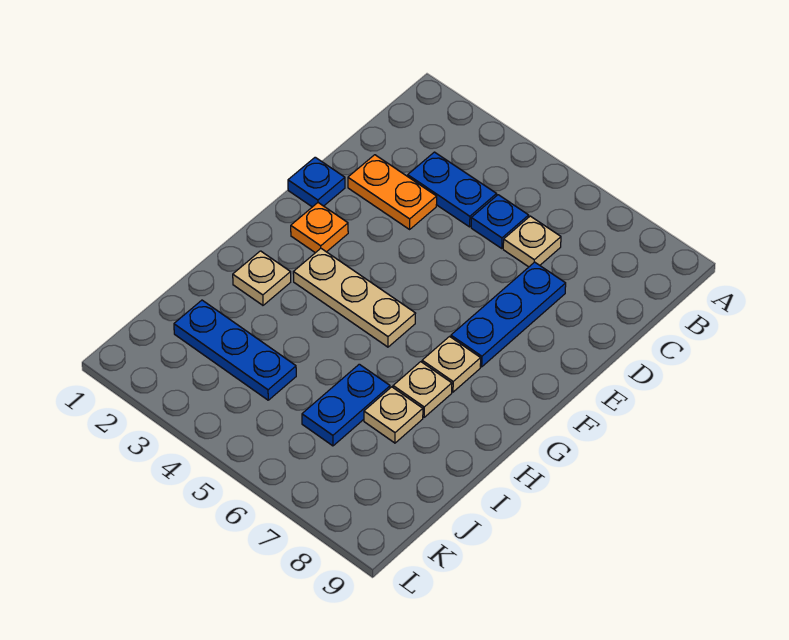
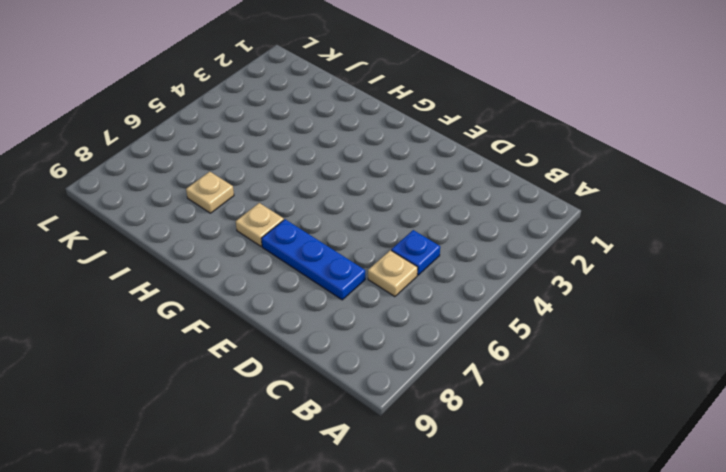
none -> blue 1x2 plate [408,152,497,227]
none -> orange 1x2 plate [348,155,437,229]
none -> blue 1x1 plate [288,157,345,207]

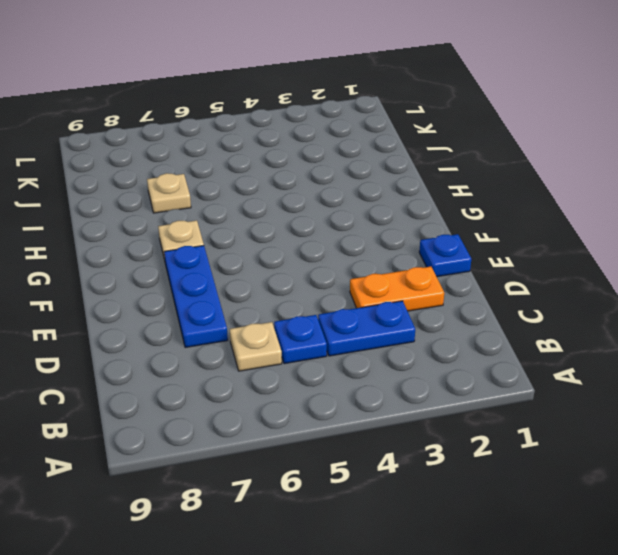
none -> orange 1x1 plate [291,203,348,253]
none -> tan 1x3 plate [293,249,416,347]
none -> tan 1x1 plate [233,251,291,305]

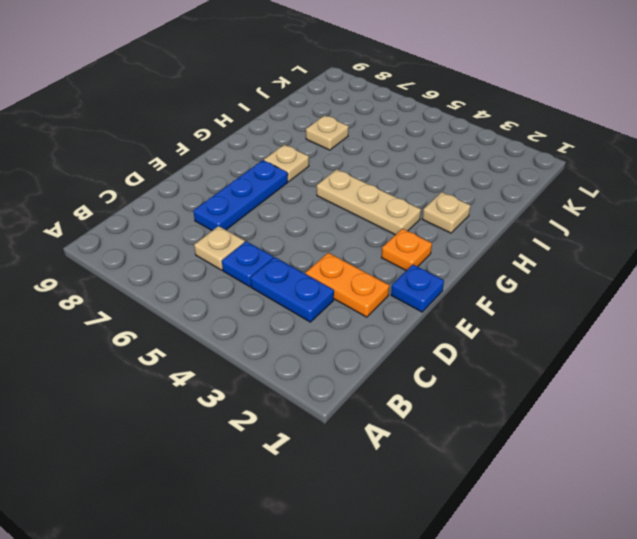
none -> tan 1x1 plate [393,362,452,417]
none -> blue 1x2 plate [302,364,390,446]
none -> blue 1x3 plate [174,300,296,400]

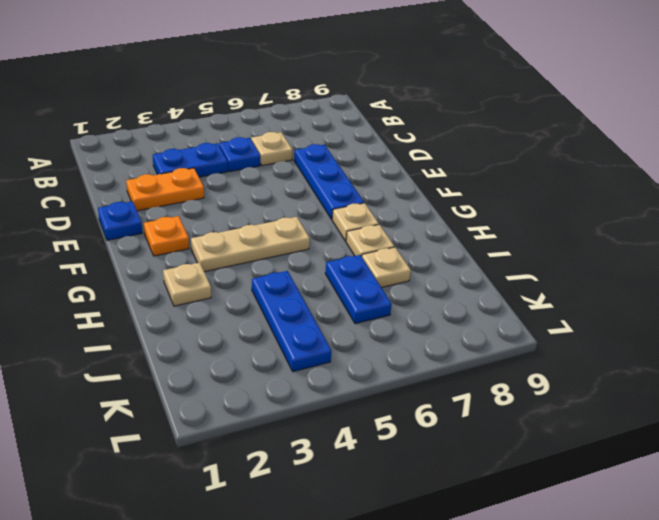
blue 1x3 plate [252,271,331,372] -> blue 1x3 plate turned to [174,300,296,400]

